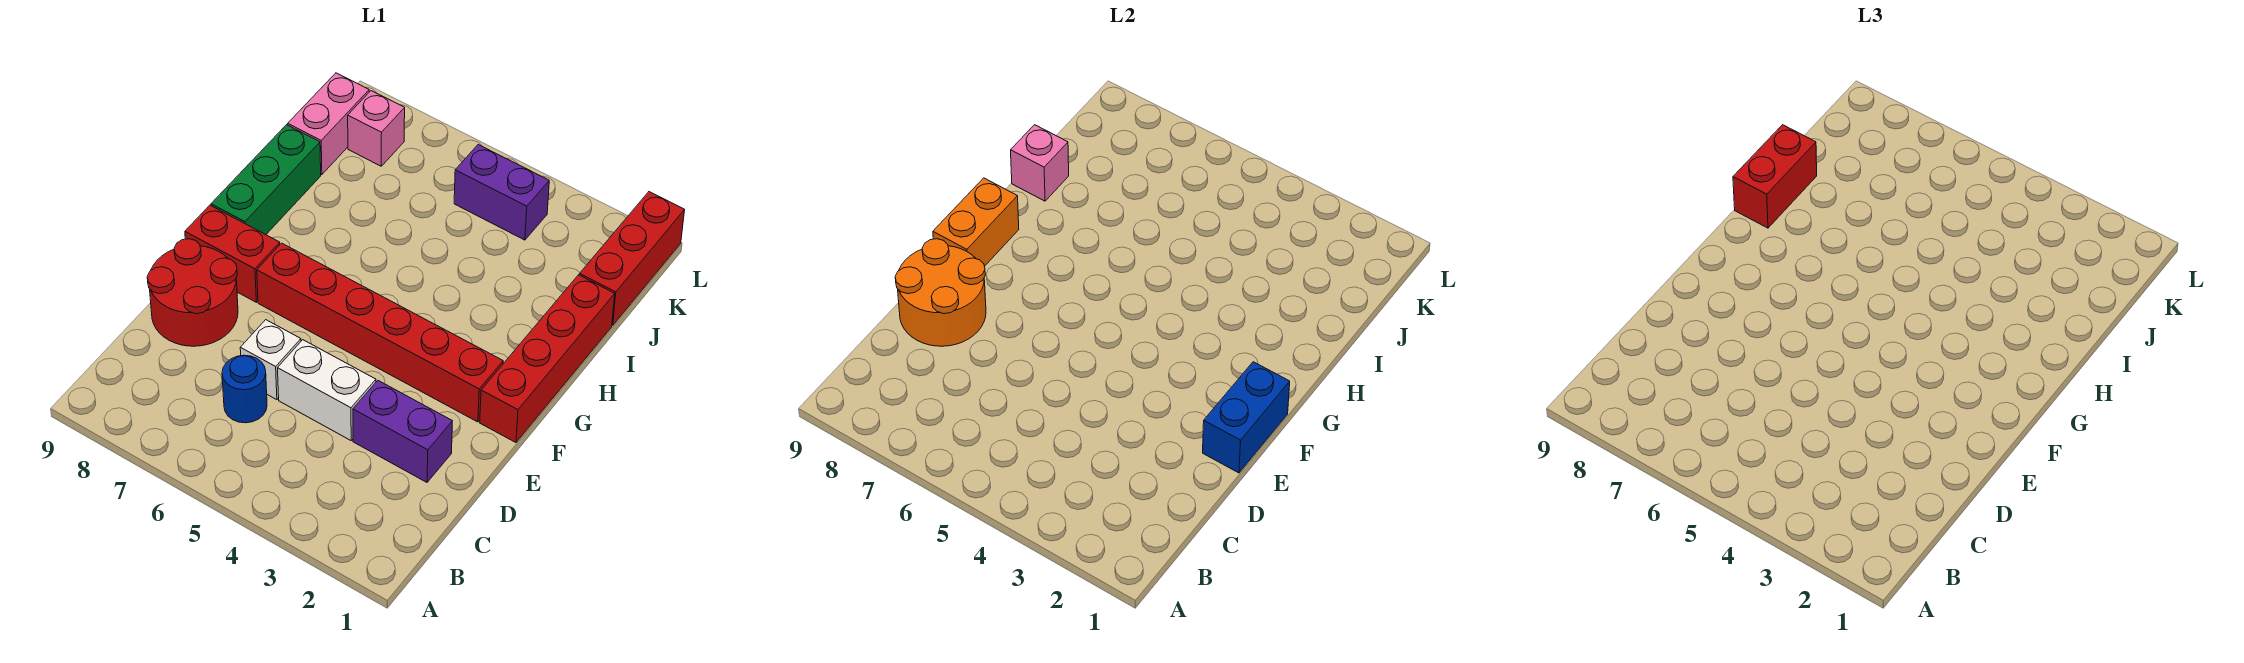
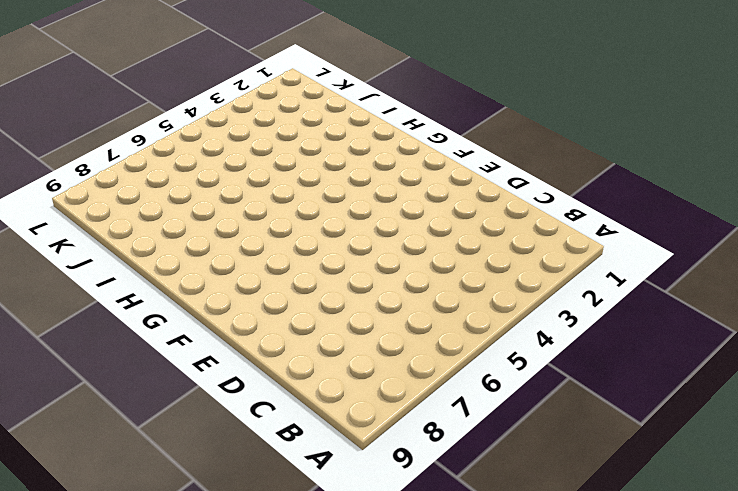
none -> blue 1x1 round brick [222,355,267,423]
none -> purple 1x2 brick [353,381,452,482]
none -> white 1x2 brick [278,340,376,440]

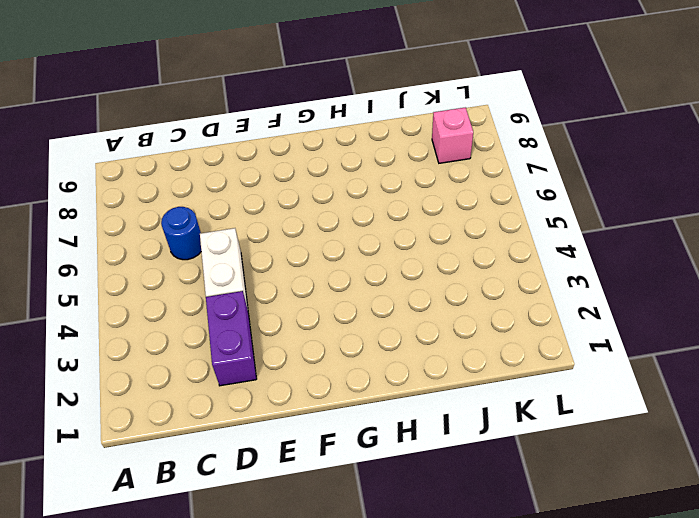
none -> white 1x1 brick [240,320,301,400]
none -> red 2x2 round brick [147,239,238,346]
none -> red 1x4 brick [480,275,615,442]

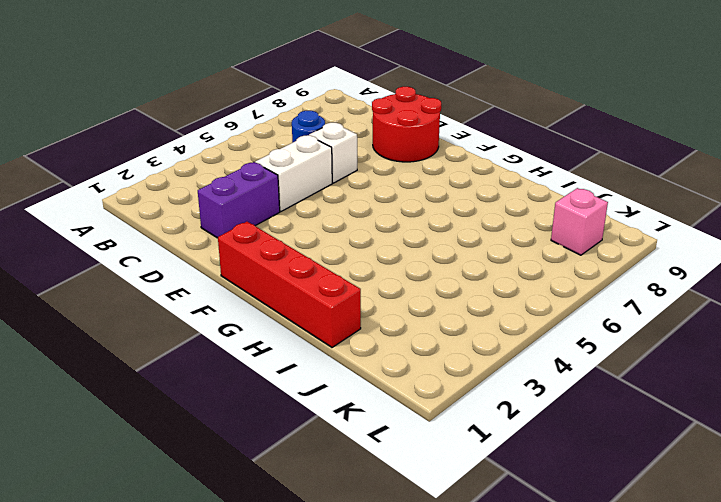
none -> red 1x6 brick [257,243,503,422]
none -> red 1x2 brick [185,205,280,302]
none -> green 1x3 brick [211,125,321,235]

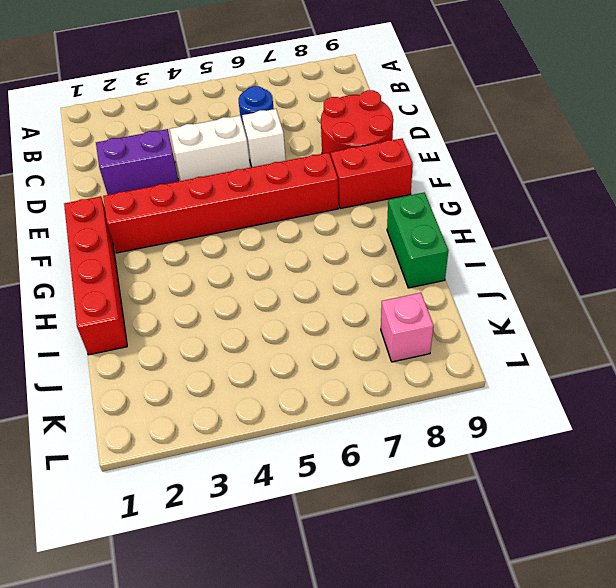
green 1x2 brick [387,193,448,288] -> green 1x3 brick [211,125,321,235]
none -> red 1x3 brick [580,192,685,325]
none -> pink 1x2 brick [288,73,369,175]
none -> purple 1x2 brick [454,145,549,240]

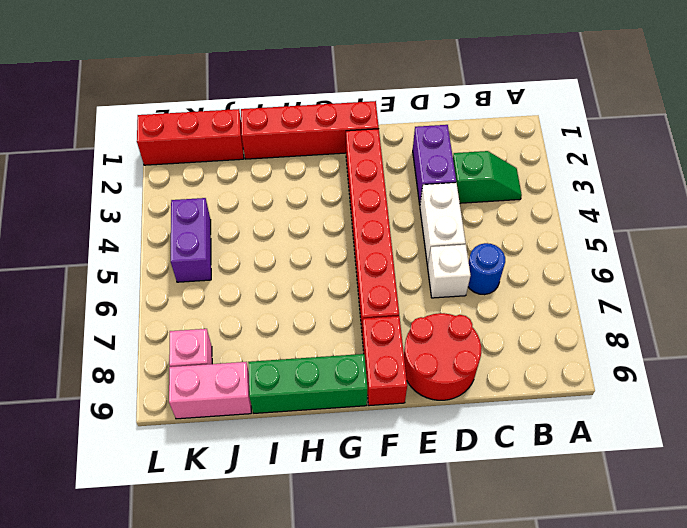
green 1x2 slope [453,151,522,203] -> none
none -> orange 2x2 round brick [895,239,986,346]
none -> blue 1x2 brick [1203,362,1290,473]
none -> orange 1x2 brick [933,178,1019,266]

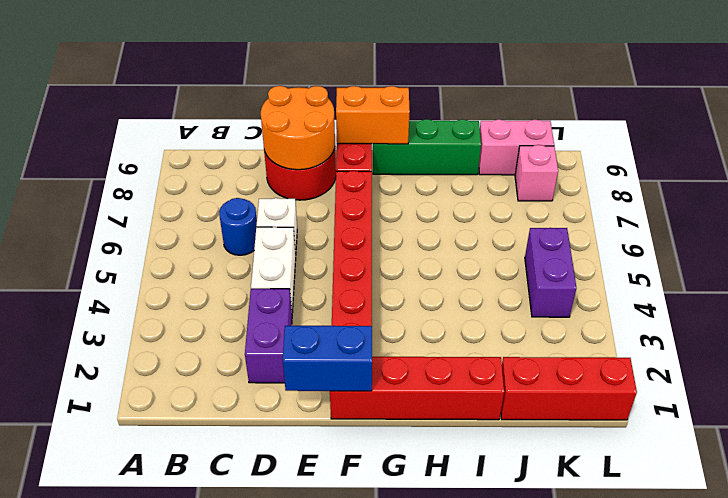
none -> pink 1x1 brick [1011,125,1069,201]
none -> red 1x2 brick [1733,125,1817,228]

